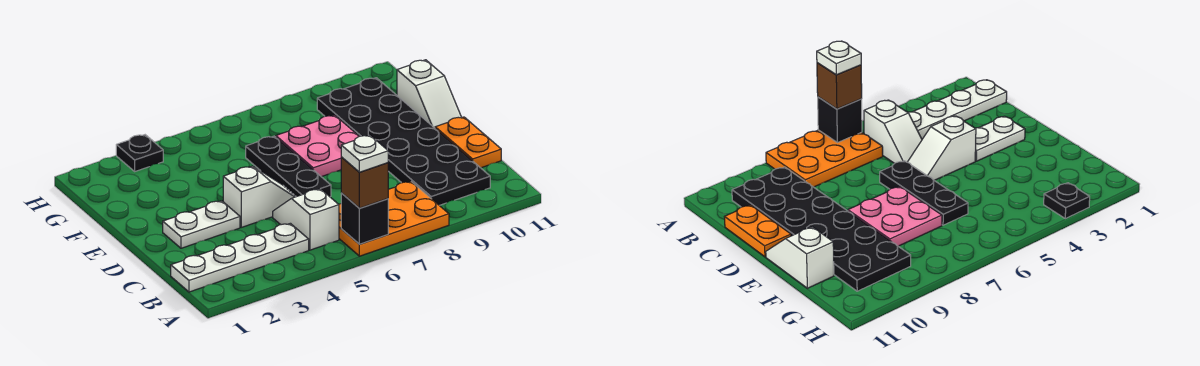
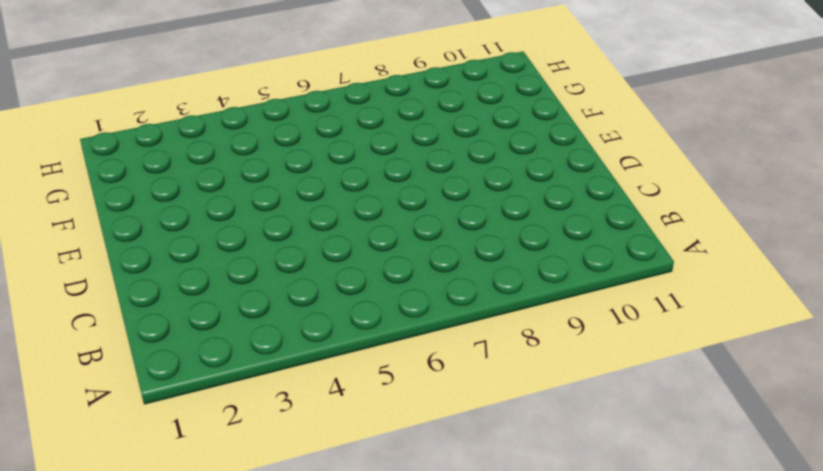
none -> orange 2x3 plate [339,182,449,256]
none -> white 1x4 plate [171,223,309,292]
none -> white 1x2 slope [273,189,339,250]

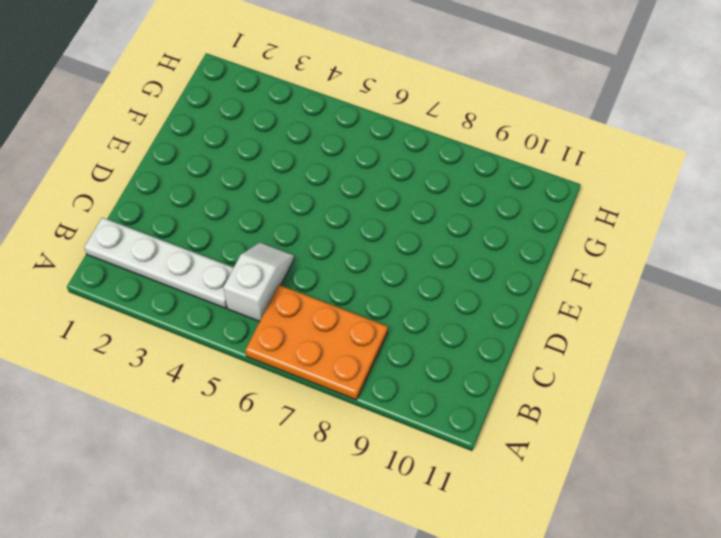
none -> black 2x6 plate [317,78,490,205]
none -> orange 1x2 plate [435,117,501,168]
none -> white 1x2 plate [163,201,240,248]

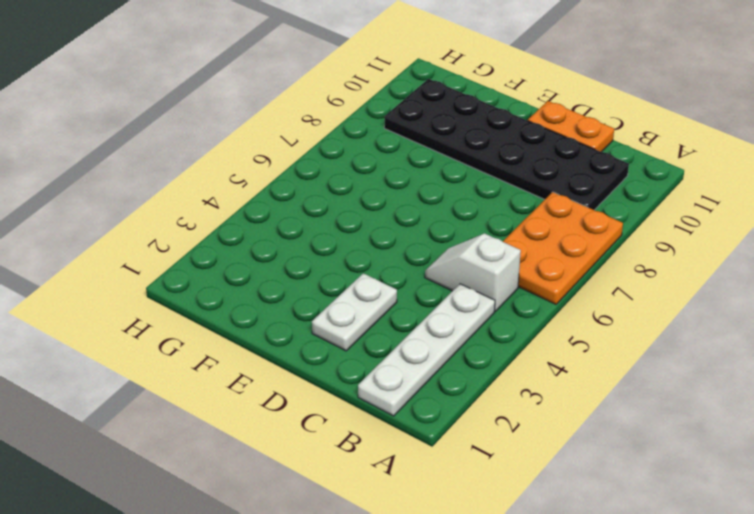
none -> white 1x2 slope [223,166,296,227]
none -> black 1x3 plate [246,136,331,197]
none -> pink 2x2 plate [276,115,359,177]

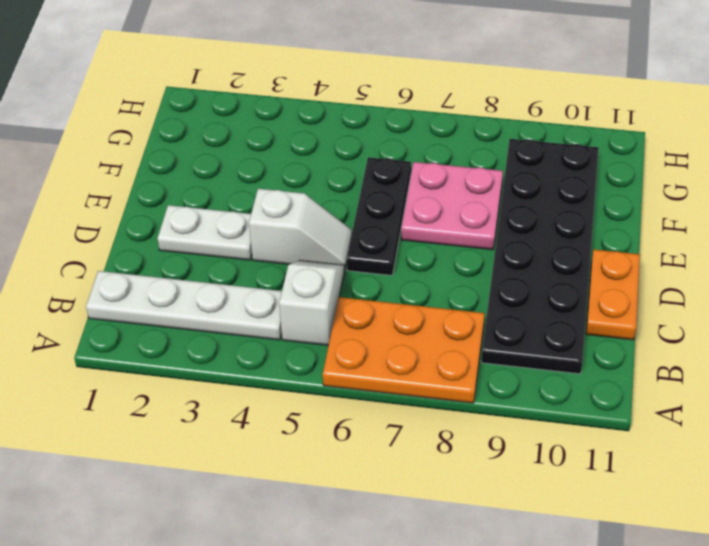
none -> white 1x2 slope [397,60,462,128]
none -> black 1x1 plate [116,135,163,171]
none -> black 1x1 brick [341,193,388,244]

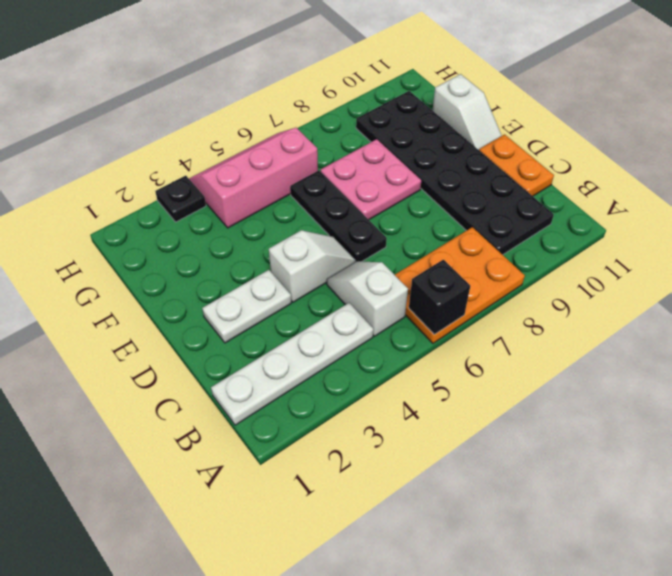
pink 2x3 slope [189,128,318,228] -> none
none -> brown 1x1 brick [341,157,388,208]
none -> white 1x1 plate [341,135,388,172]

